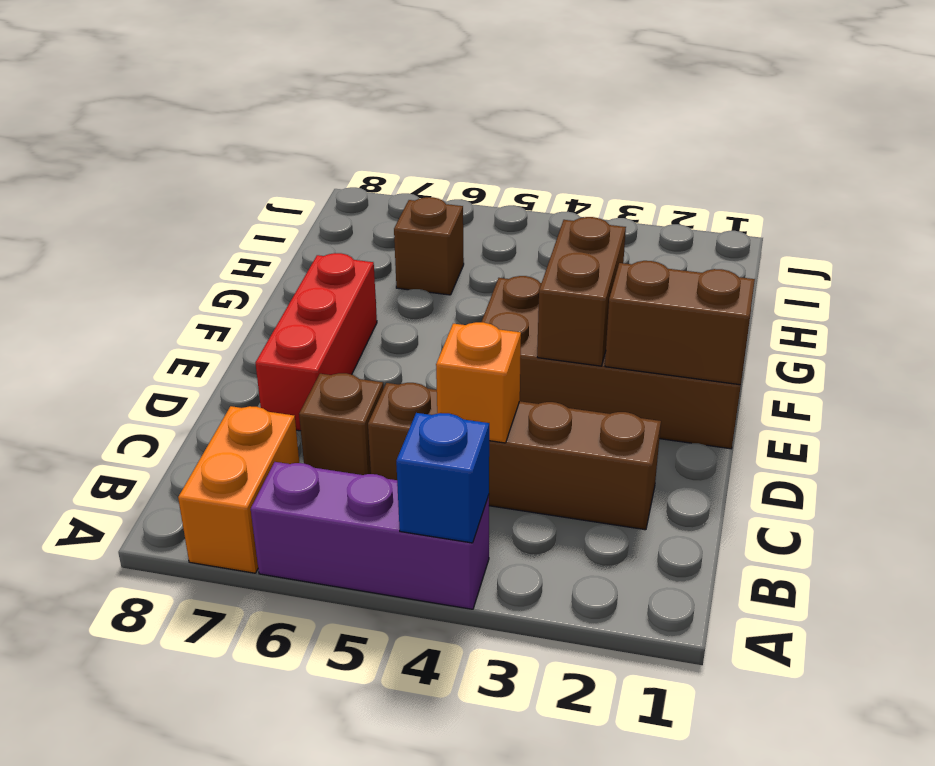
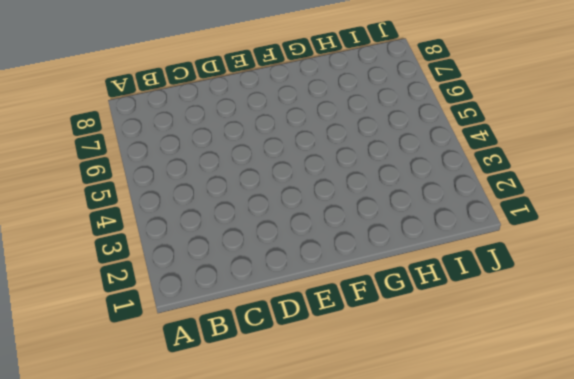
none -> purple 1x3 brick [251,462,489,609]
none -> orange 1x2 brick [178,406,299,573]

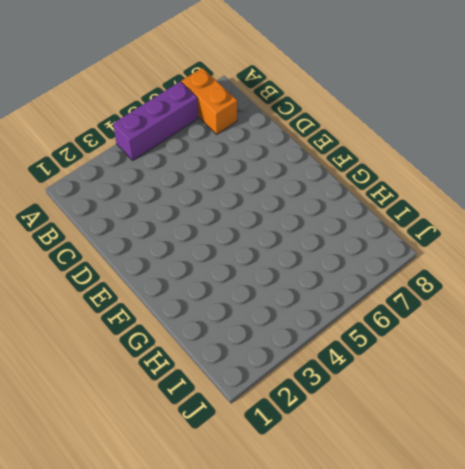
none -> brown 1x4 brick [368,383,661,530]
none -> brown 1x1 brick [299,373,383,475]

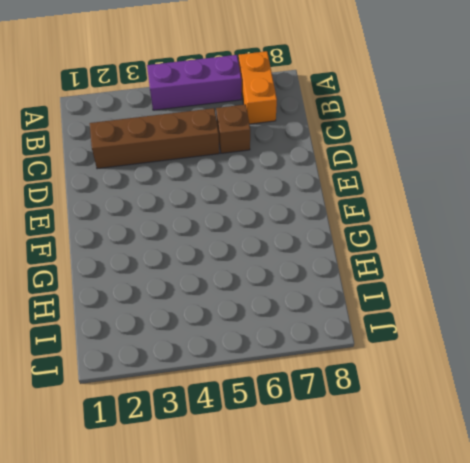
none -> red 1x3 brick [256,253,377,431]
none -> brown 2x4 brick [482,276,751,449]

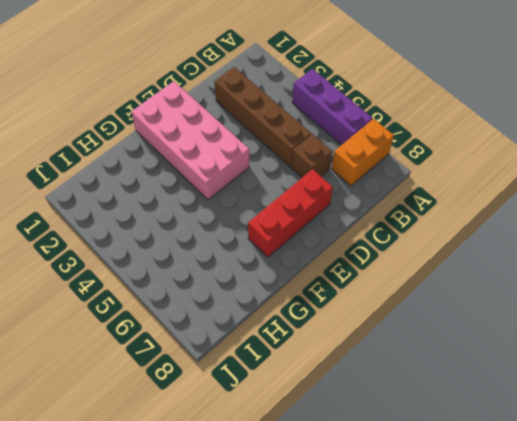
pink 2x4 brick [131,81,249,200] -> brown 2x4 brick [482,276,751,449]
none -> brown 1x1 brick [394,197,464,295]
none -> blue 1x1 brick [396,413,489,543]

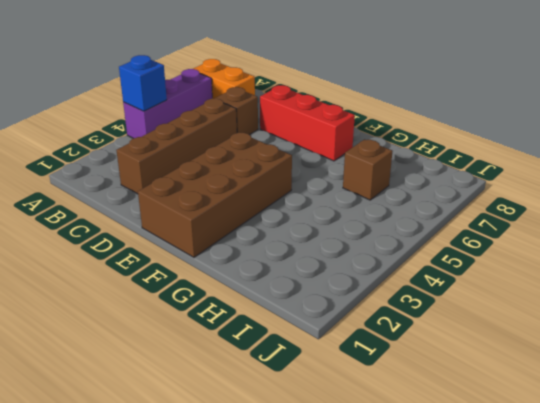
none -> orange 1x1 brick [436,322,521,443]
none -> brown 1x2 brick [605,261,755,385]

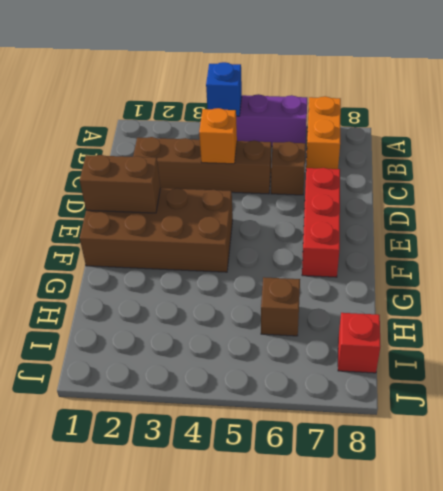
red 1x1 brick [338,313,381,373] -> none
none -> brown 1x2 brick [537,217,626,366]

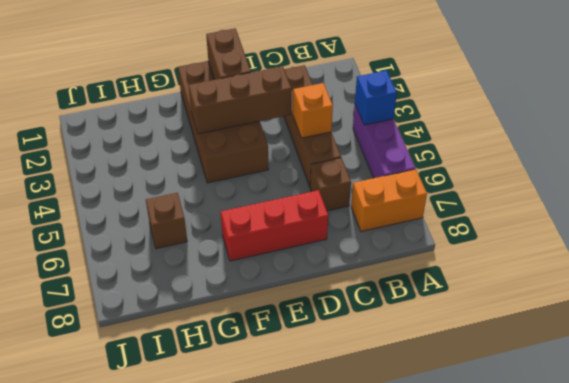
brown 1x3 brick [188,66,291,134] -> brown 1x2 brick [537,217,626,366]

